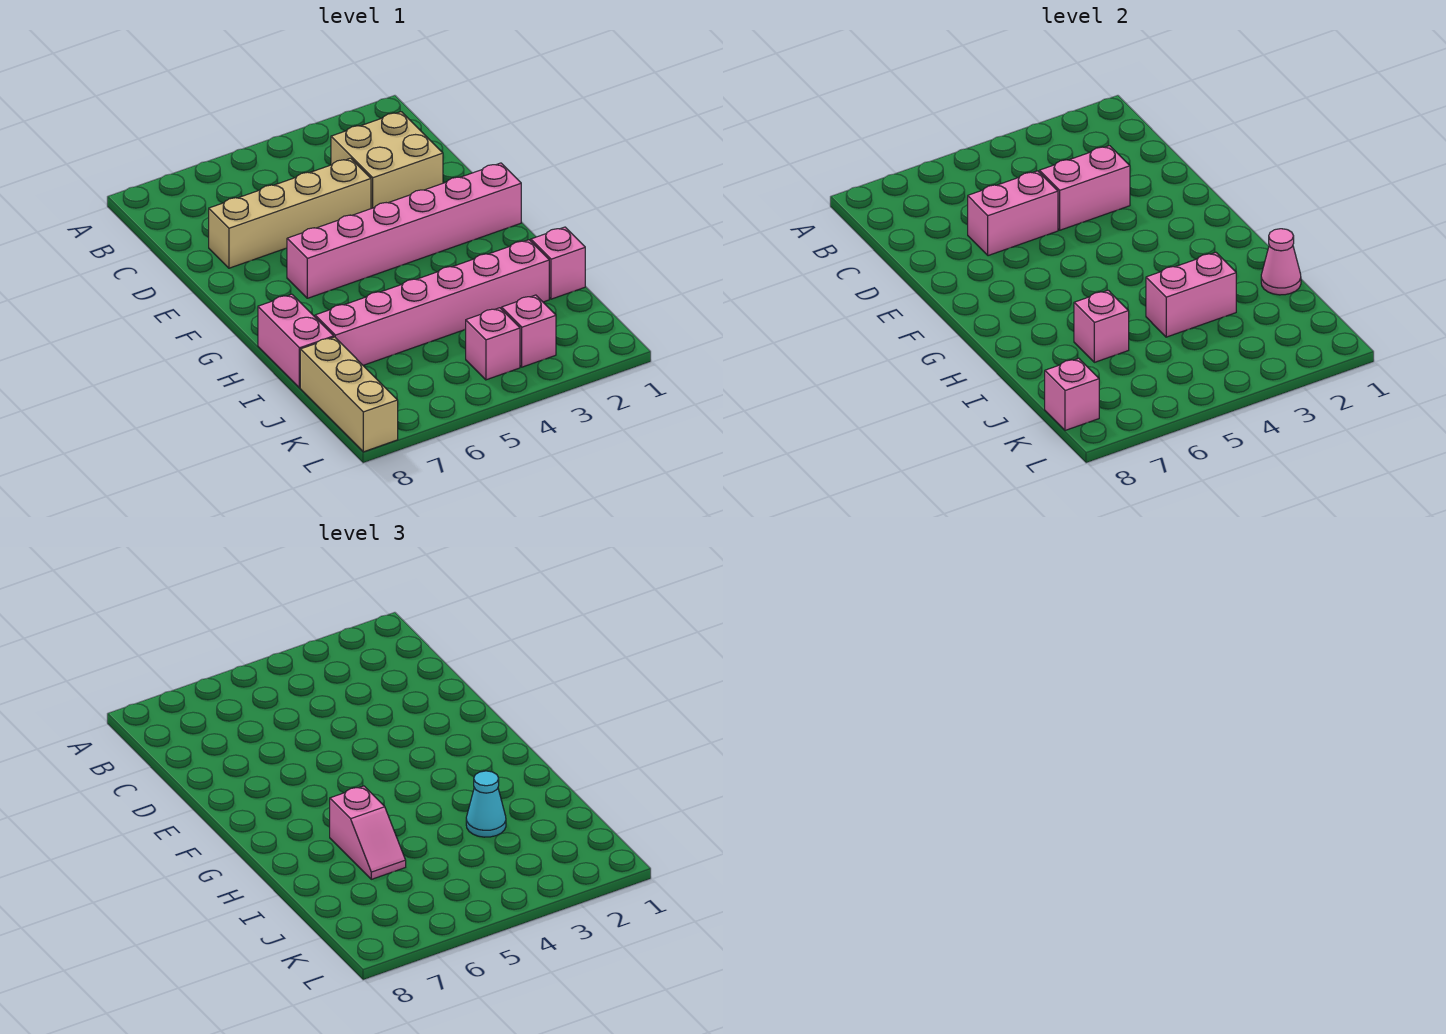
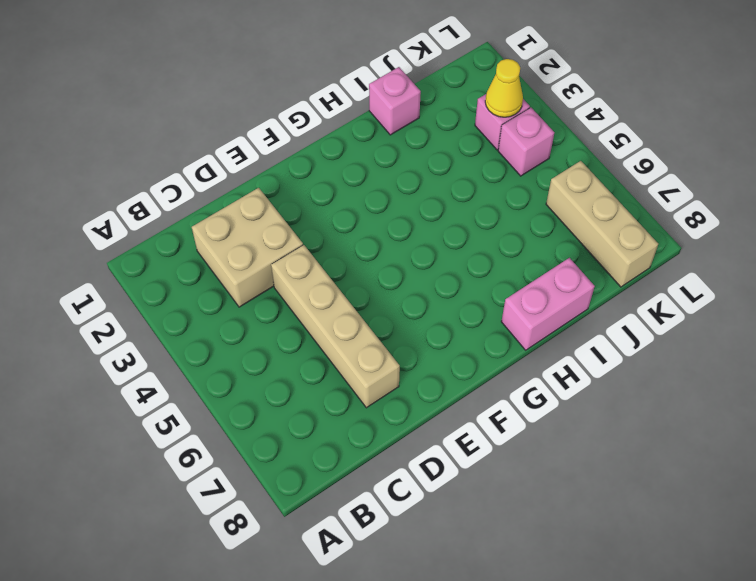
yellow 1x1 cone [485,59,523,117] -> none
tan 1x3 brick [546,161,658,287] -> tan 1x3 brick turned to [300,337,398,452]
none -> pink 1x6 brick [287,163,521,298]
none -> pink 1x6 brick [315,240,549,365]
none -> pink 1x2 brick [1039,146,1130,230]

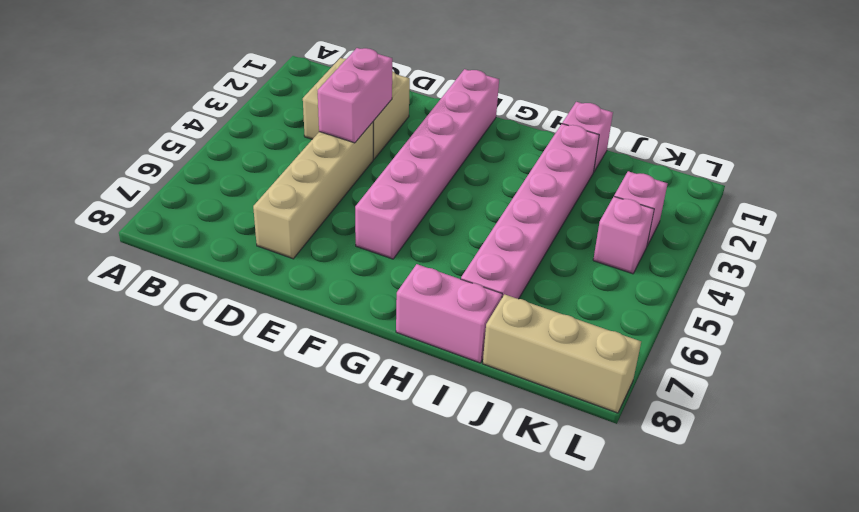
none -> pink 1x2 brick [968,171,1058,256]
none -> pink 1x1 cone [1261,229,1301,295]
none -> pink 1x2 brick [1146,253,1236,337]

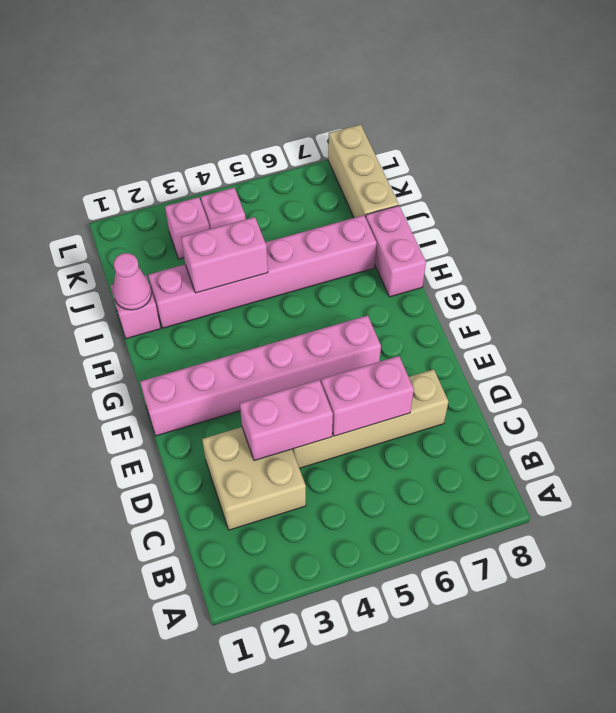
none -> pink 1x1 brick [1074,290,1129,362]
none -> pink 1x1 brick [1045,358,1099,430]
none -> pink 1x2 slope [330,786,406,879]

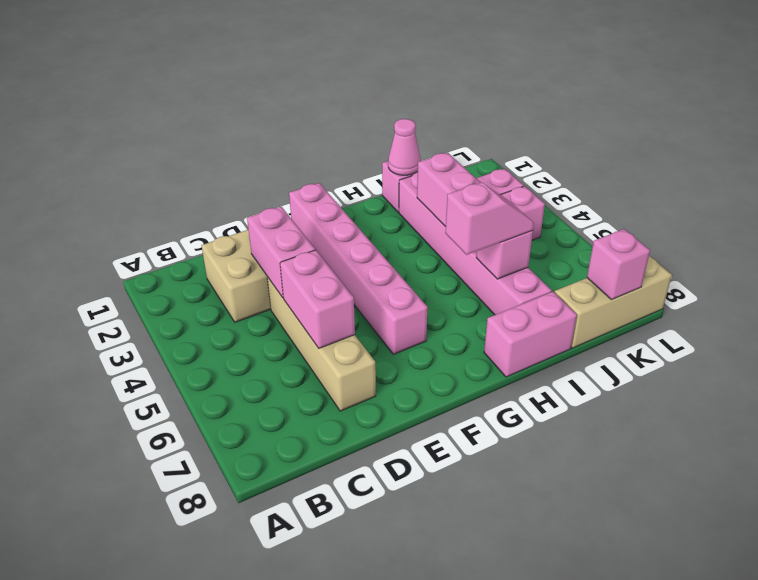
none -> cyan 1x1 cone [466,771,506,837]

